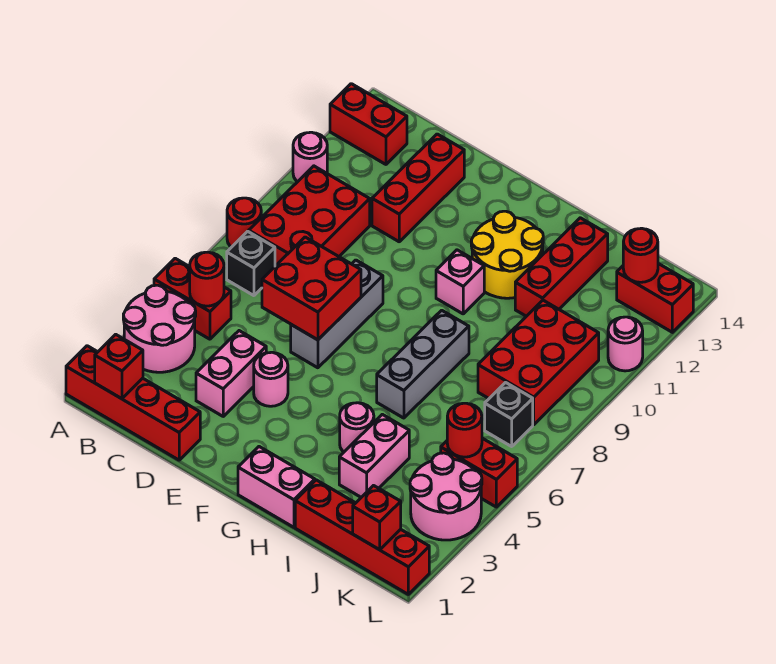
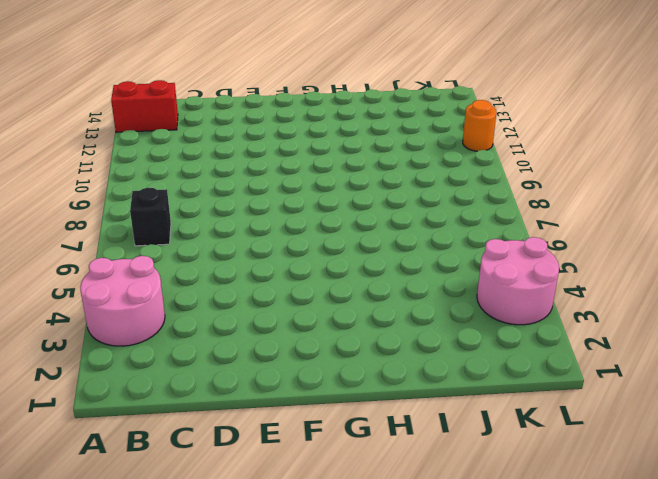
orange 1x1 round brick [463,100,497,151] -> pink 1x1 round brick [608,317,643,371]
none -> red 1x4 brick [66,346,200,460]
none -> red 1x2 brick [154,258,231,339]
none -> red 1x1 round brick [227,198,261,247]
none -> pink 1x1 round brick [293,132,327,182]

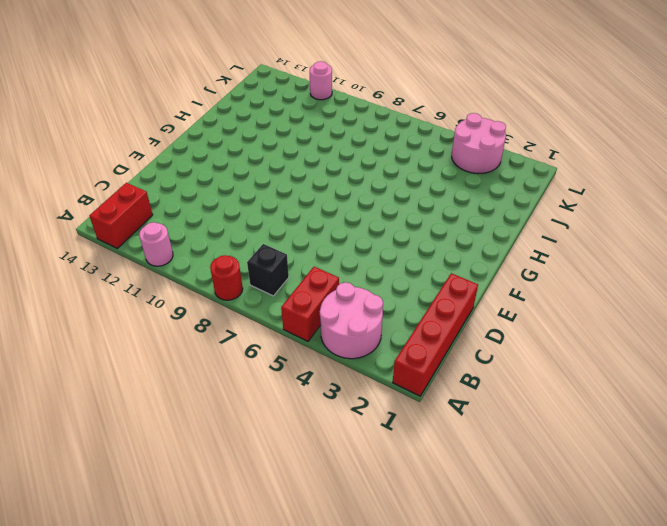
none -> red 2x3 brick [249,166,370,266]
none -> pink 1x2 brick [196,331,266,416]
none -> red 1x3 brick [372,134,464,242]
none -> pink 1x1 round brick [254,352,288,406]

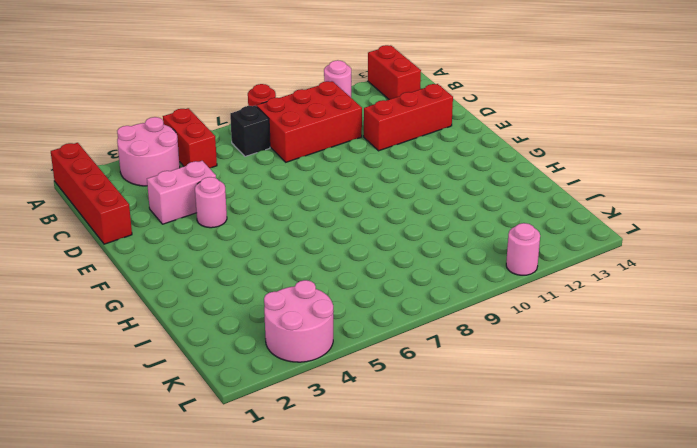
none -> grey 1x3 brick [291,260,383,368]
none -> pink 1x2 brick [238,447,315,527]
none -> pink 1x1 brick [436,250,484,314]
none -> yellow 2x2 round brick [471,211,543,298]

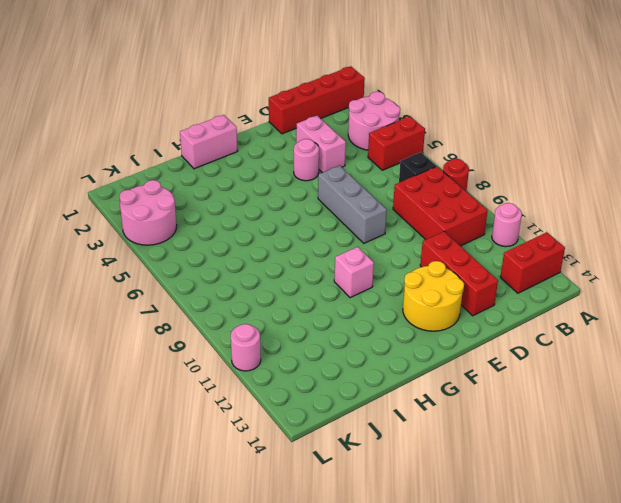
yellow 2x2 round brick [403,261,464,331] -> yellow 2x2 round brick moved to [471,211,543,298]
none -> pink 1x1 round brick [340,403,374,452]
none -> grey 1x3 brick [377,310,469,418]
none -> red 1x4 brick [295,480,429,594]
none -> pink 1x2 brick [339,414,409,497]

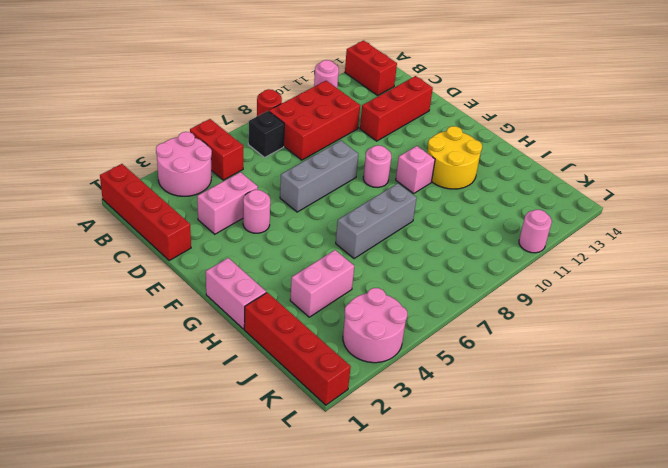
pink 1x1 round brick [363,145,391,188] -> pink 1x1 round brick moved to [340,403,374,452]
none -> red 1x3 brick [515,218,608,316]
none -> red 2x3 brick [478,300,599,425]
none -> red 1x2 brick [441,438,517,507]
none -> black 1x1 brick [485,383,533,446]

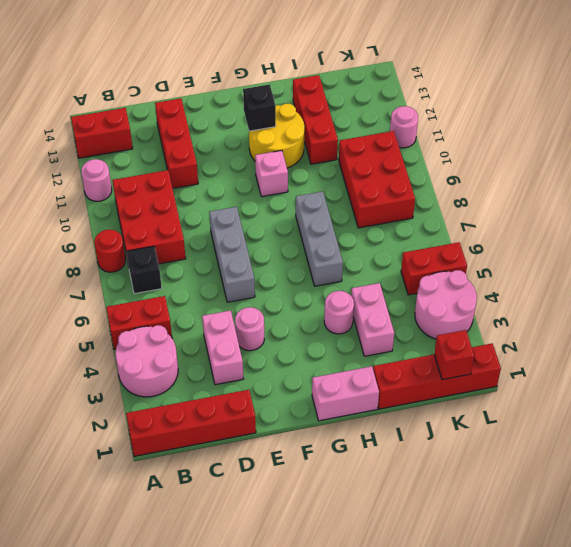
black 1x1 brick [243,84,276,131] -> black 1x1 brick moved to [485,383,533,446]
none -> red 1x2 brick [617,263,693,332]
none -> red 1x1 brick [95,334,143,399]
none -> red 1x1 round brick [190,252,224,306]
none -> red 2x2 brick [262,237,361,340]

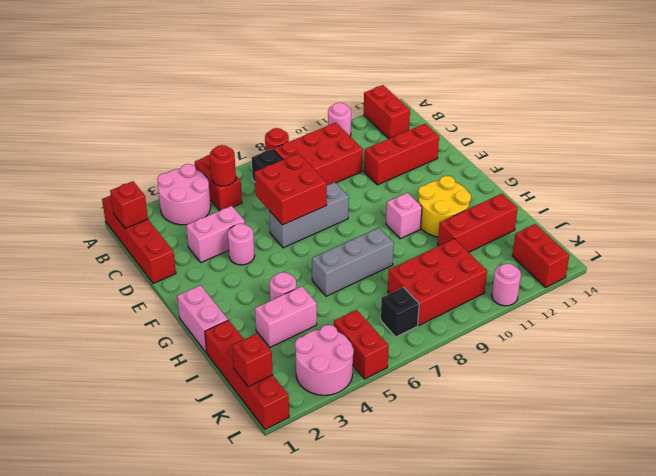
none -> red 1x1 round brick [447,403,482,457]
none -> red 1x1 round brick [623,229,658,282]

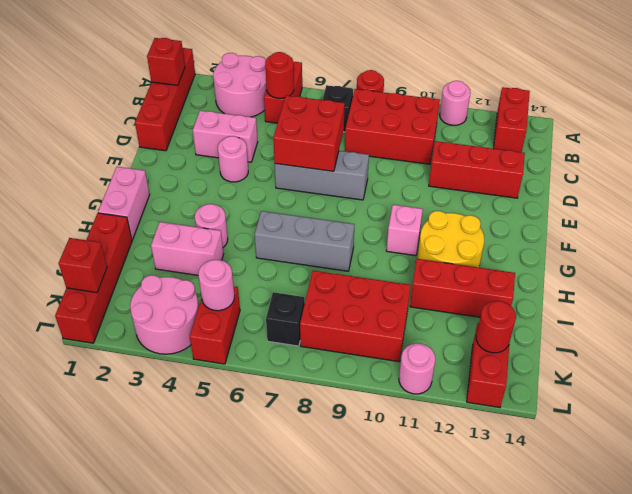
pink 1x1 round brick [198,260,234,311] -> red 1x1 round brick [447,403,482,457]

